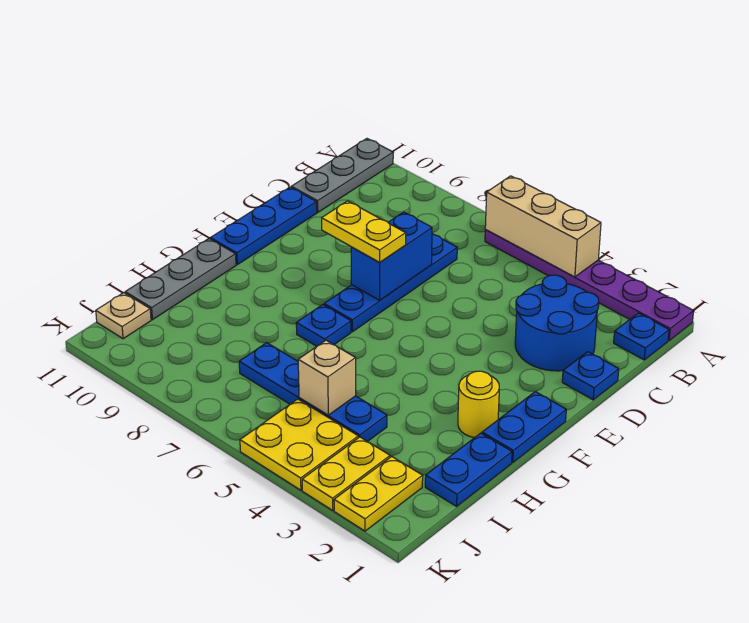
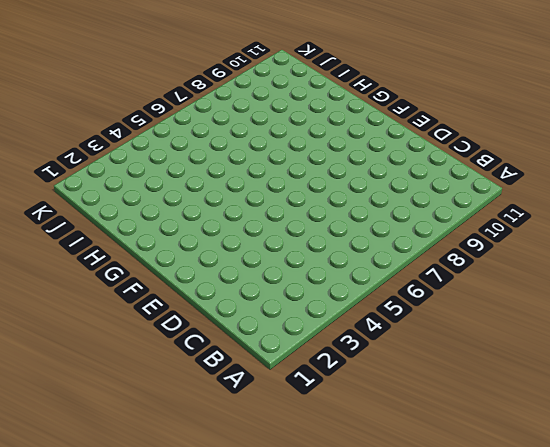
none -> purple 1x6 plate [485,230,694,340]
none -> grey 1x3 plate [291,139,393,212]
none -> blue 1x1 plate [614,313,669,360]

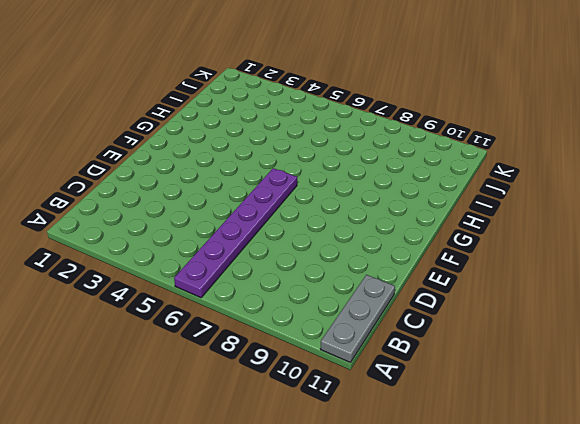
purple 1x6 plate [174,168,297,298] -> purple 1x6 plate turned to [485,230,694,340]
none -> blue 1x1 plate [614,313,669,360]
none -> blue 2x2 round brick [515,275,599,371]
none -> blue 1x4 plate [324,234,457,332]

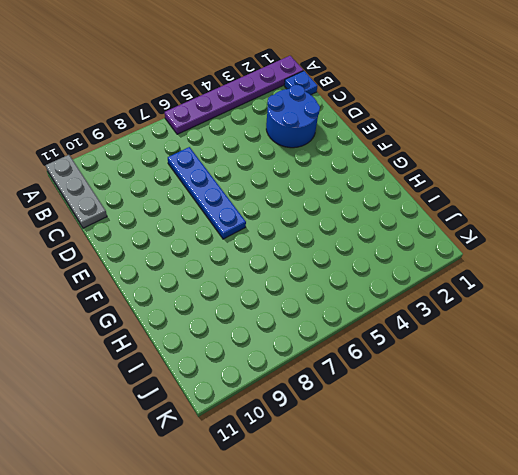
none -> blue 1x1 plate [562,352,619,400]
none -> blue 1x3 plate [210,187,317,265]
none -> blue 1x2 plate [482,392,566,463]

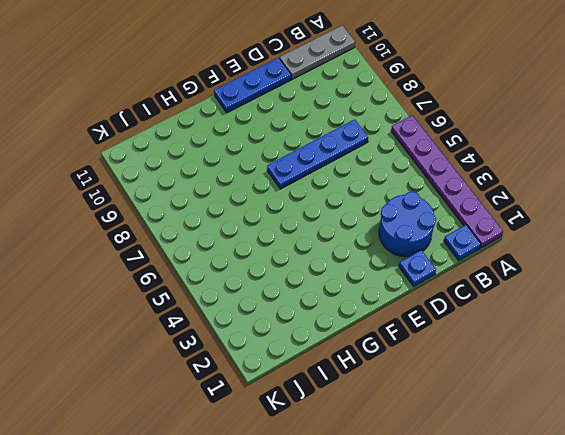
none -> blue 1x2 plate [482,392,566,463]
none -> yellow 1x1 round brick [458,371,499,437]
none -> blue 1x1 plate [296,305,351,346]

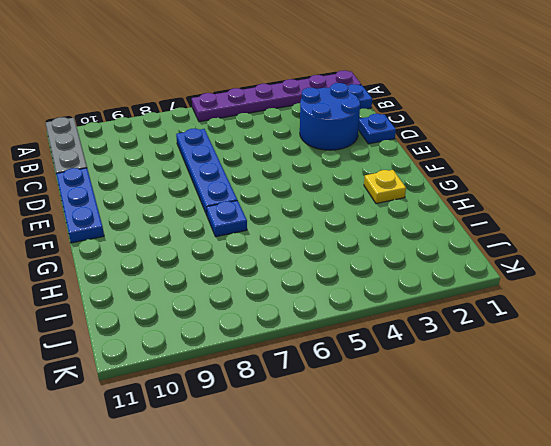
yellow 1x1 plate [364,170,406,204] -> yellow 1x1 round brick [458,371,499,437]
none -> blue 1x2 plate [482,392,566,463]
none -> grey 1x3 plate [125,239,236,320]
none -> blue 1x2 plate [425,433,512,506]

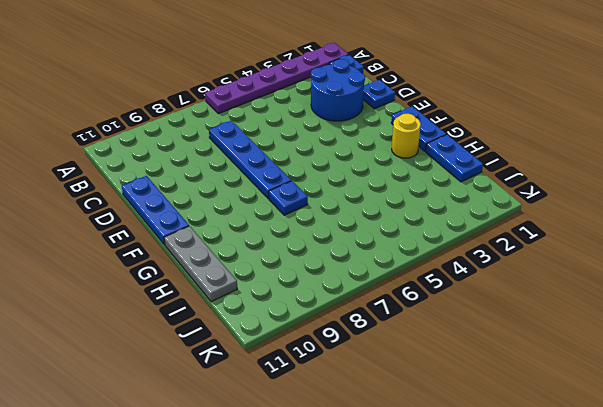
none -> grey 1x3 plate [291,139,393,212]
none -> blue 1x4 plate [239,343,387,442]
none -> yellow 1x2 plate [334,456,423,531]

